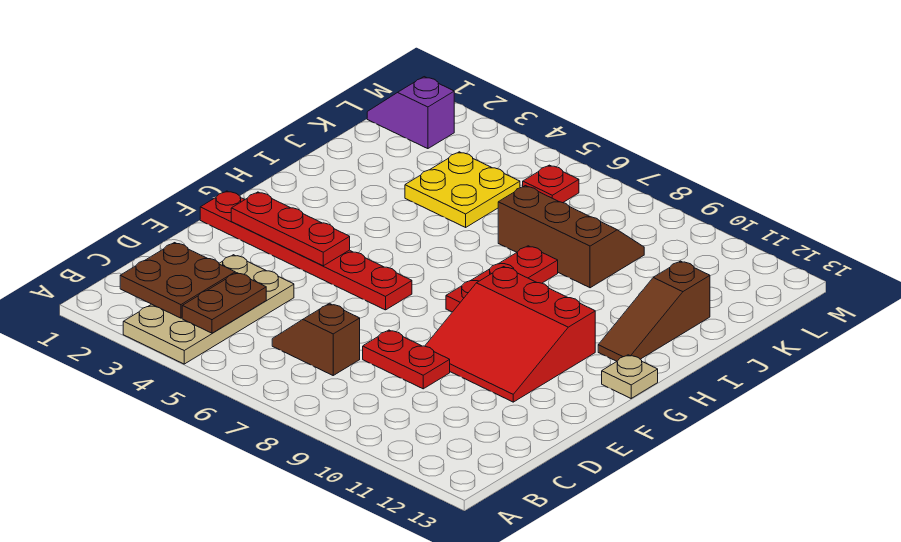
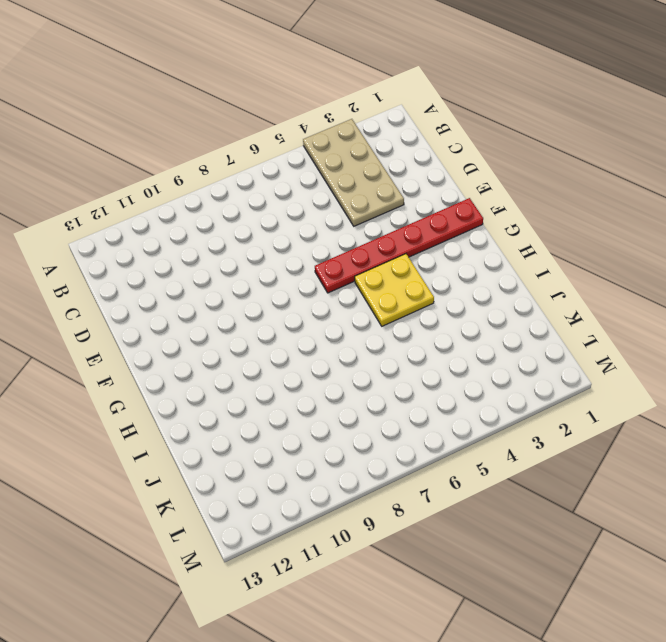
yellow 2x2 plate [355,254,434,326] -> yellow 2x2 plate moved to [405,152,520,227]
none -> brown 1x2 slope [272,303,360,375]
none -> red 1x2 plate [363,330,450,389]
none -> red 3x3 slope [425,267,595,402]

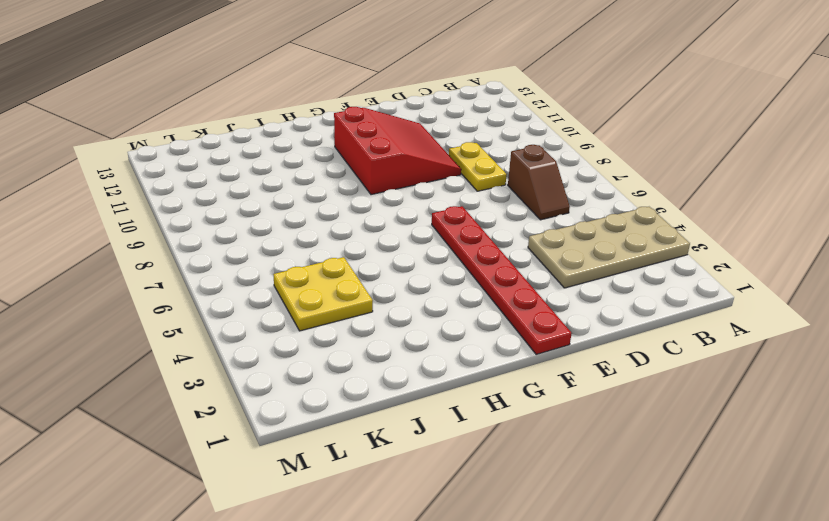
yellow 1x2 plate [449,142,507,191] -> red 1x2 plate [363,330,450,389]
none -> red 1x3 plate [446,246,558,312]
none -> tan 1x1 plate [602,355,658,398]
none -> brown 1x3 slope [598,261,710,361]

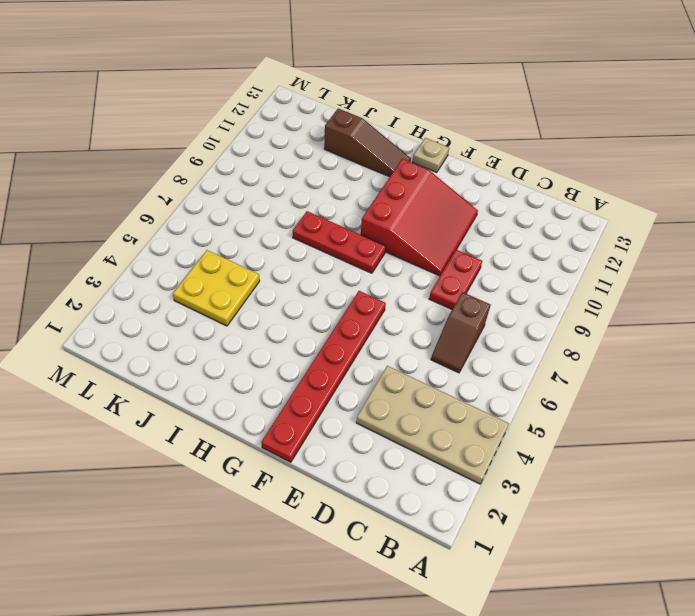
none -> brown 2x3 slope [498,186,644,288]
none -> purple 1x2 slope [367,77,454,149]
none -> red 1x1 plate [523,165,579,203]

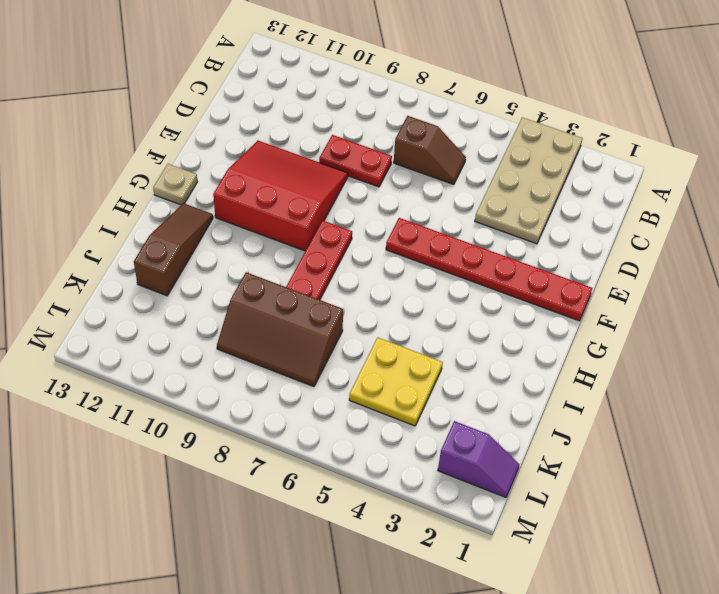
none -> red 1x1 plate [523,165,579,203]
none -> brown 2x2 plate [120,243,235,318]
none -> brown 1x2 plate [182,273,266,333]

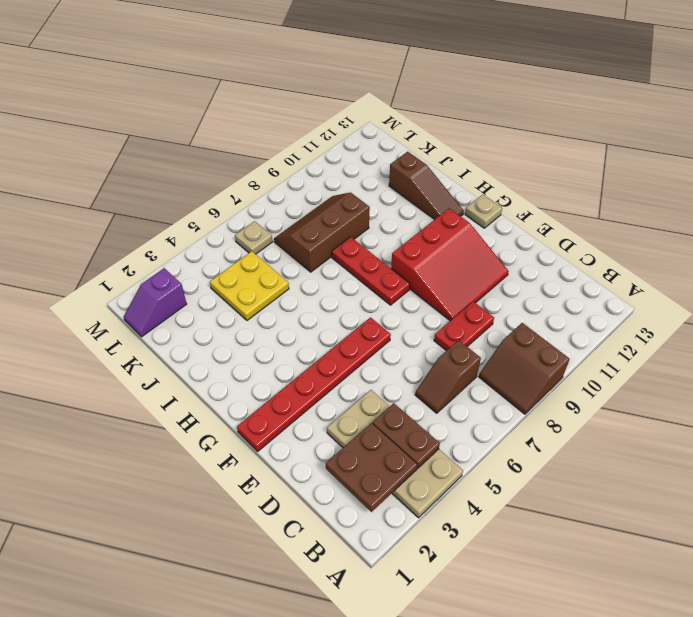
brown 2x2 slope [479,323,570,414] -> none
tan 1x1 plate [235,221,272,254] -> red 1x1 plate [523,165,579,203]
none -> red 1x3 plate [231,192,350,266]

